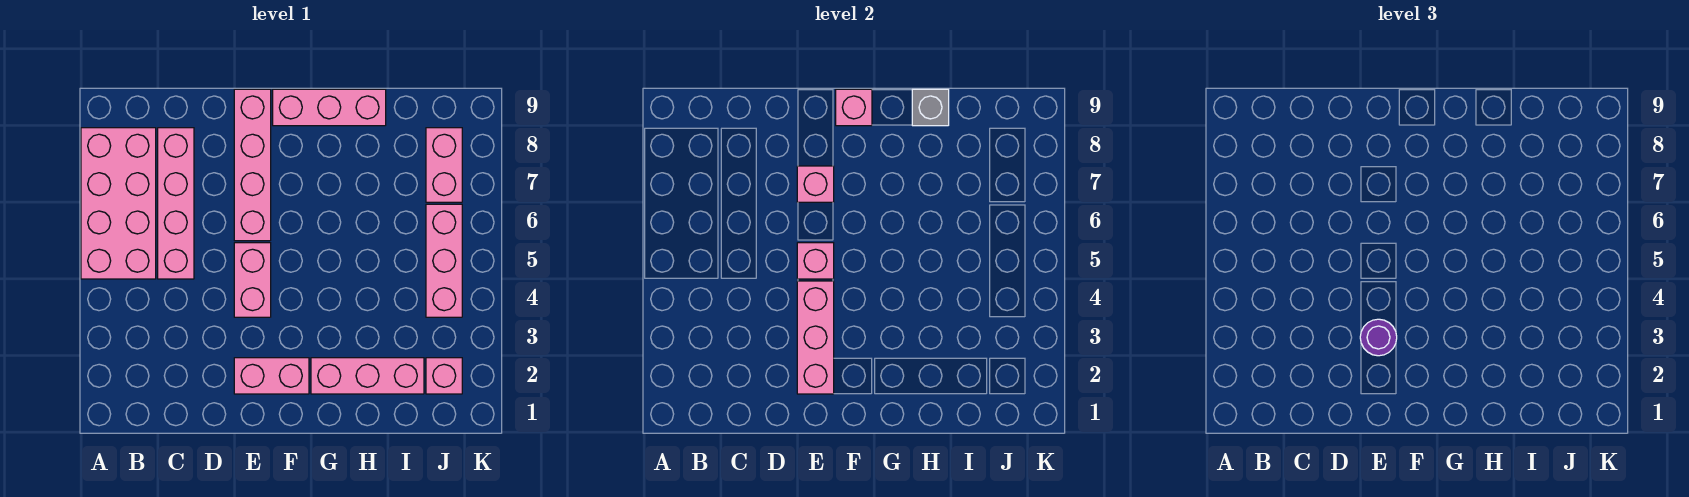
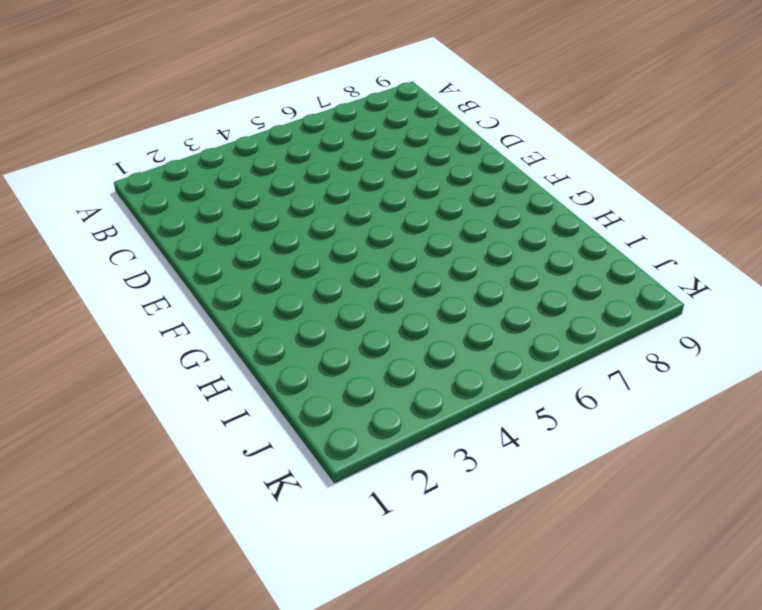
none -> pink 2x4 brick [81,128,156,279]
none -> pink 1x4 brick [158,128,194,279]
none -> pink 1x2 brick [234,358,309,394]

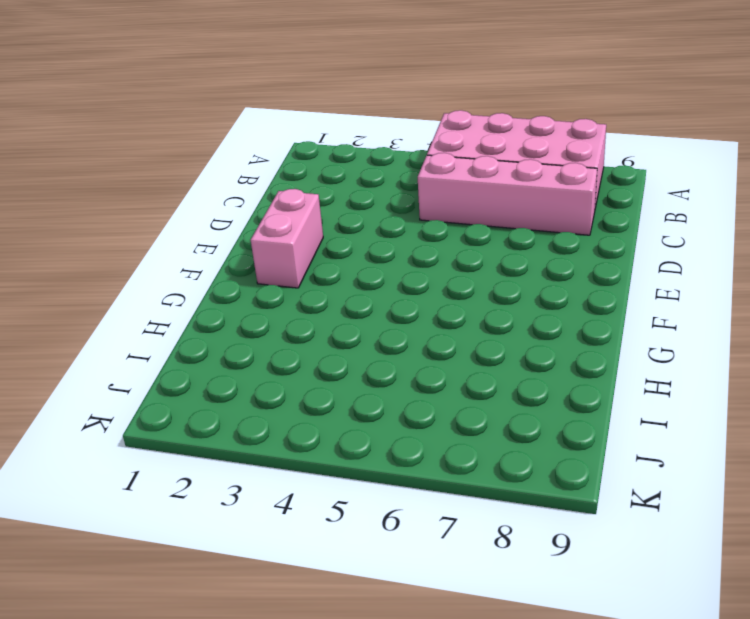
none -> pink 1x2 brick [234,243,271,317]
none -> pink 1x4 brick [234,89,271,241]
none -> pink 1x3 brick [273,89,386,126]

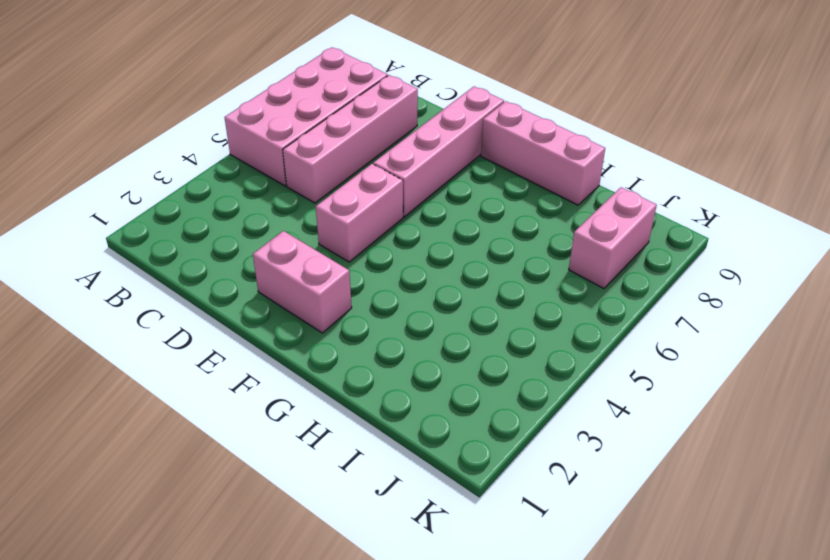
none -> pink 1x3 brick [311,358,424,394]
none -> pink 1x1 brick [426,358,462,394]
none -> pink 1x3 brick [426,204,462,317]

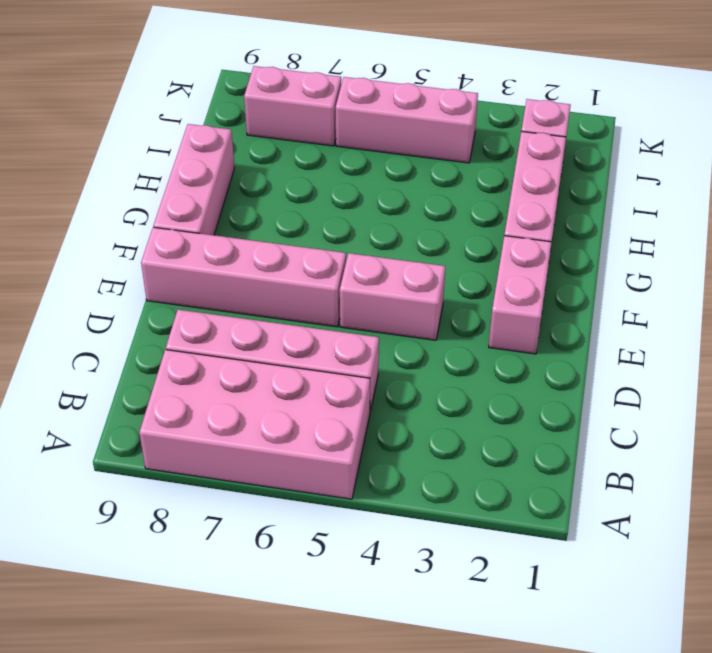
none -> pink 1x3 brick [797,281,834,394]
none -> pink 1x1 brick [797,243,834,279]
none -> pink 1x1 brick [797,166,834,202]

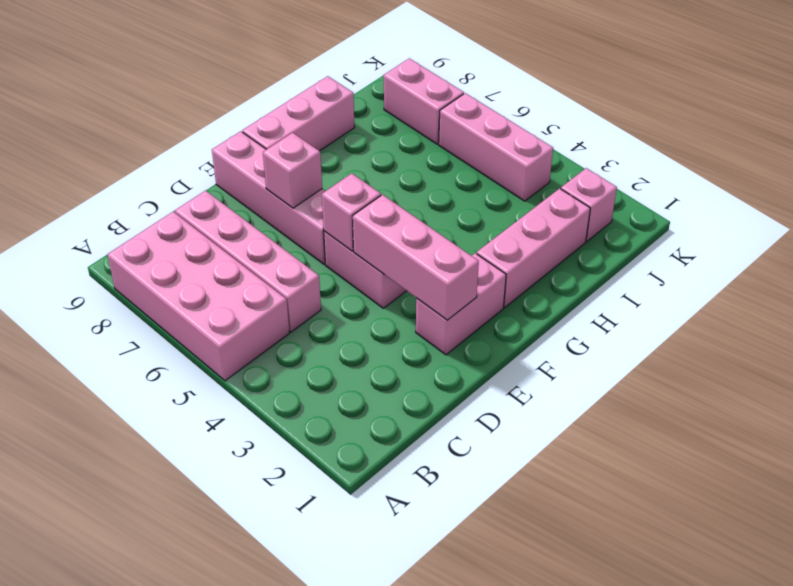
none -> pink 1x1 brick [836,89,872,126]
none -> grey 1x1 brick [912,89,949,126]
none -> purple 1x1 round brick [1360,319,1397,356]

